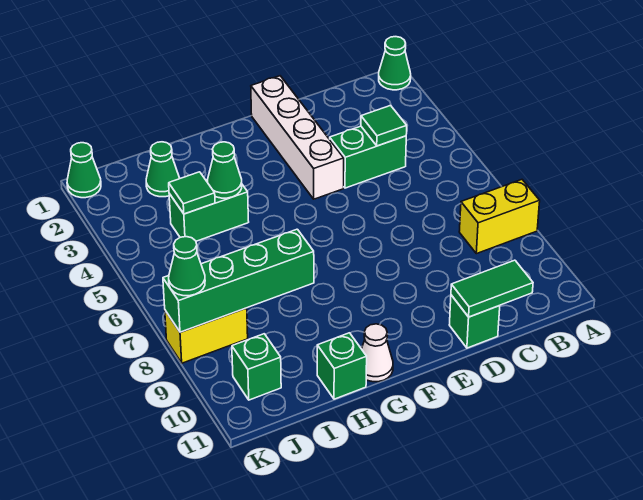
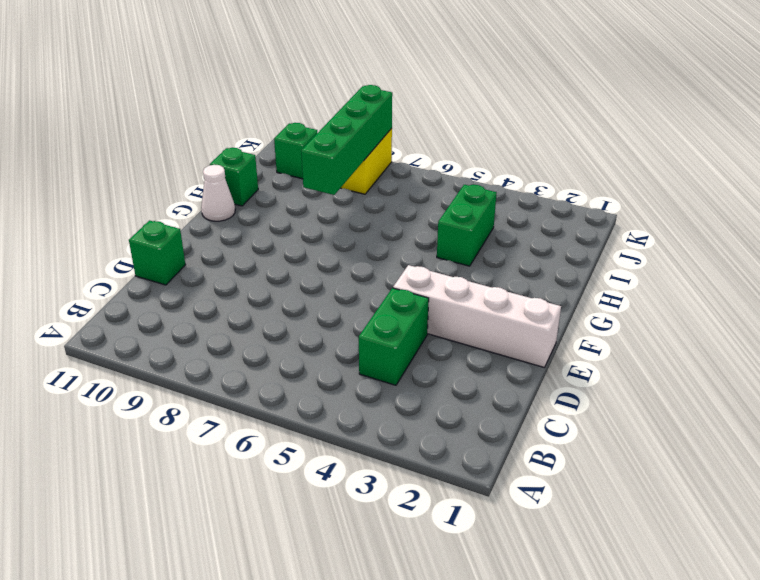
none -> green 1x1 cone [379,37,411,90]
none -> yellow 1x2 brick [459,180,540,254]
none -> green 1x1 cone [146,142,180,197]

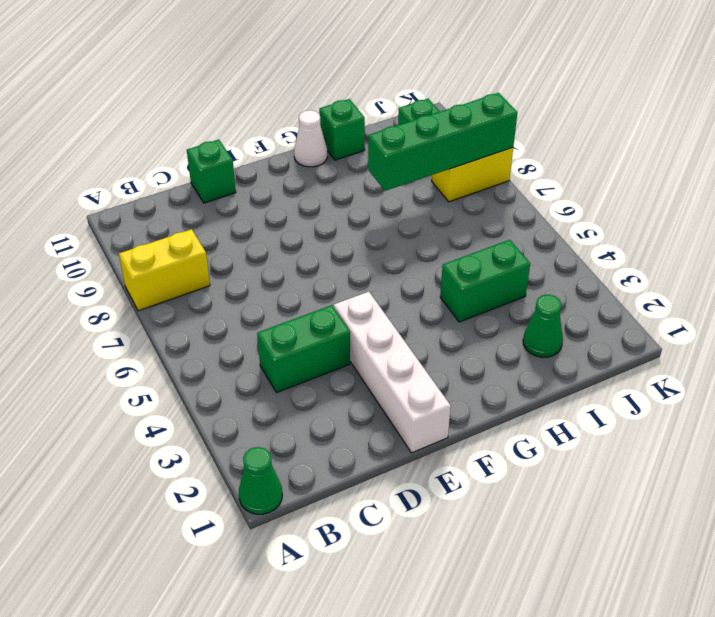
none -> green 1x1 cone [67,143,101,198]
none -> green 1x1 tile [361,105,407,146]
none -> green 1x2 tile [451,260,533,317]

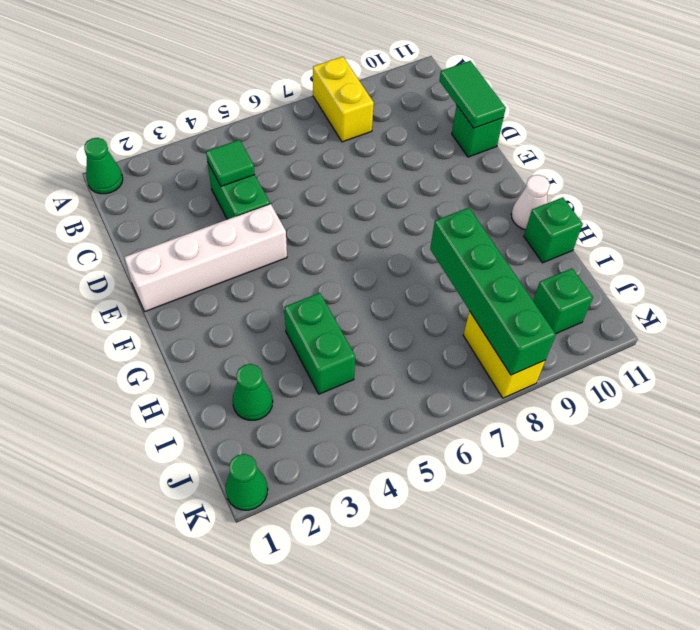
none -> green 1x1 cone [207,142,242,198]
none -> green 1x1 tile [169,172,215,214]
none -> green 1x1 cone [169,237,205,296]

